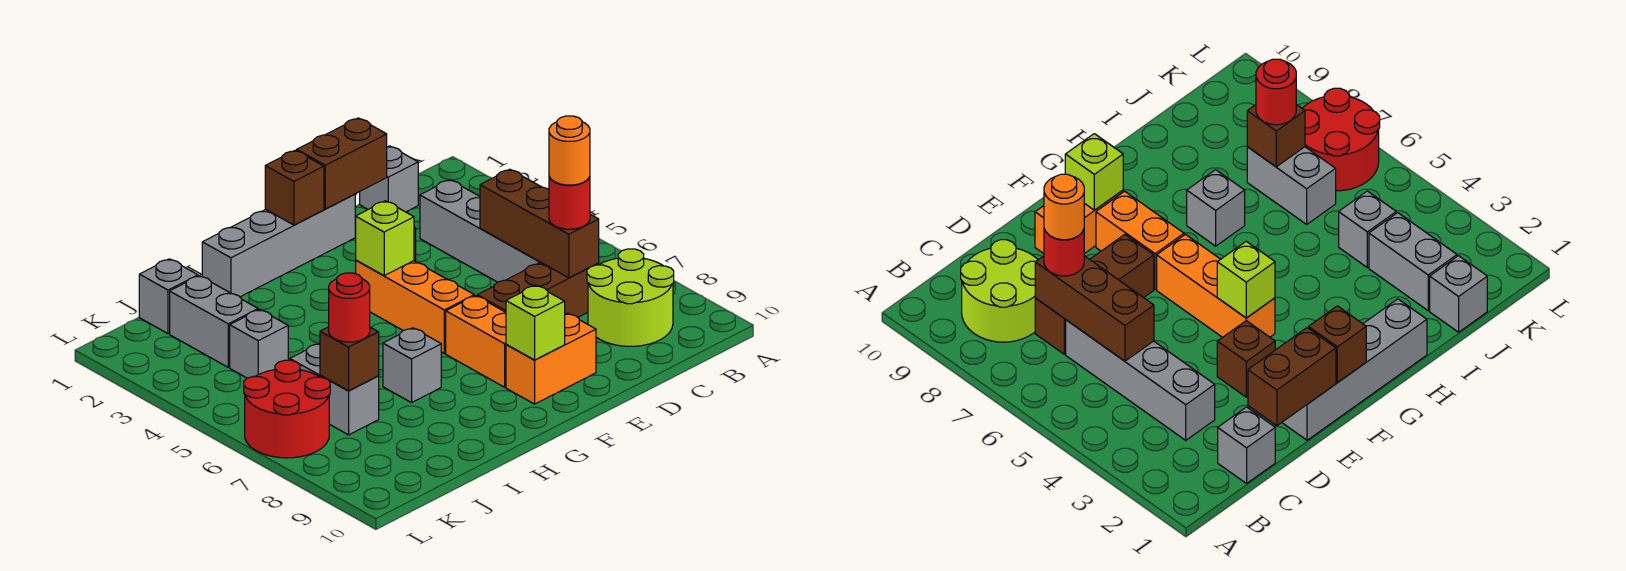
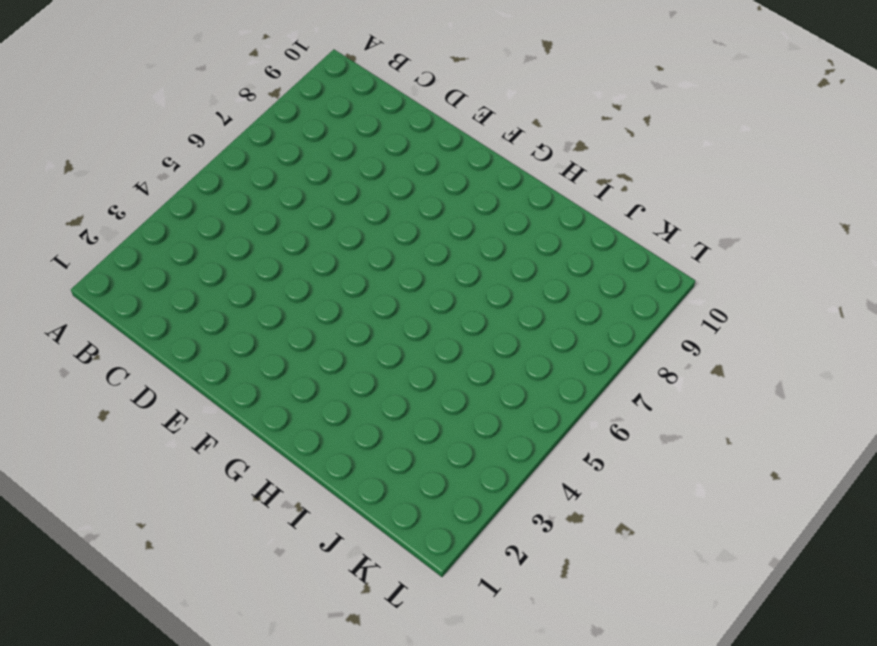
none -> lime 2x2 round brick [587,249,674,346]
none -> grey 1x1 brick [360,146,418,212]
none -> grey 1x4 brick [420,180,540,282]

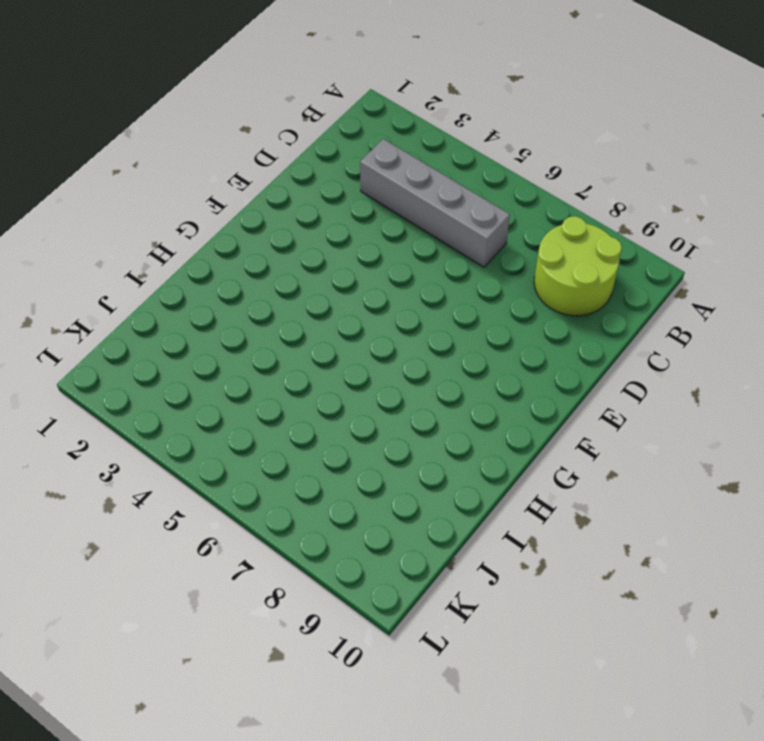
none -> grey 1x1 brick [360,146,418,212]
none -> brown 1x3 brick [477,262,599,317]
none -> grey 1x4 brick [202,194,355,297]

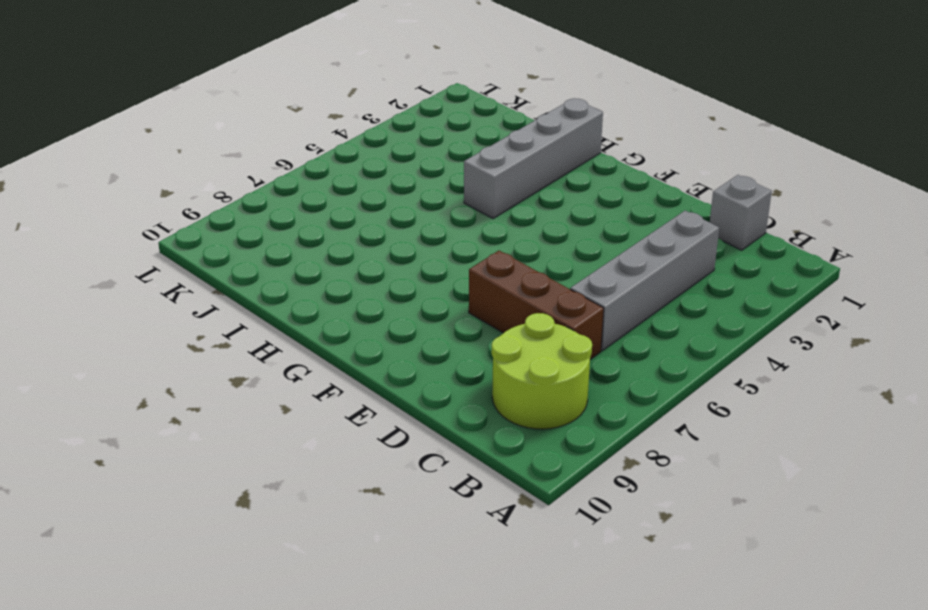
grey 1x4 brick [464,98,603,219] -> grey 1x4 brick turned to [202,194,355,297]
none -> brown 1x1 brick [1217,321,1275,397]
none -> orange 1x2 brick [506,313,596,404]
none -> orange 1x3 brick [355,260,474,353]

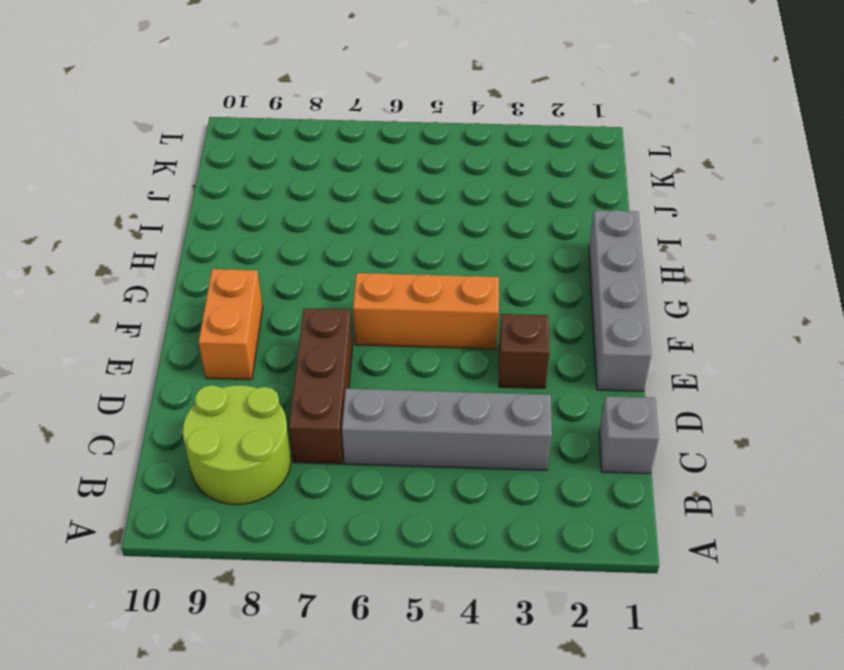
none -> orange 1x2 brick [446,296,506,387]
none -> grey 1x1 brick [383,328,441,403]
none -> grey 1x1 brick [139,259,198,334]

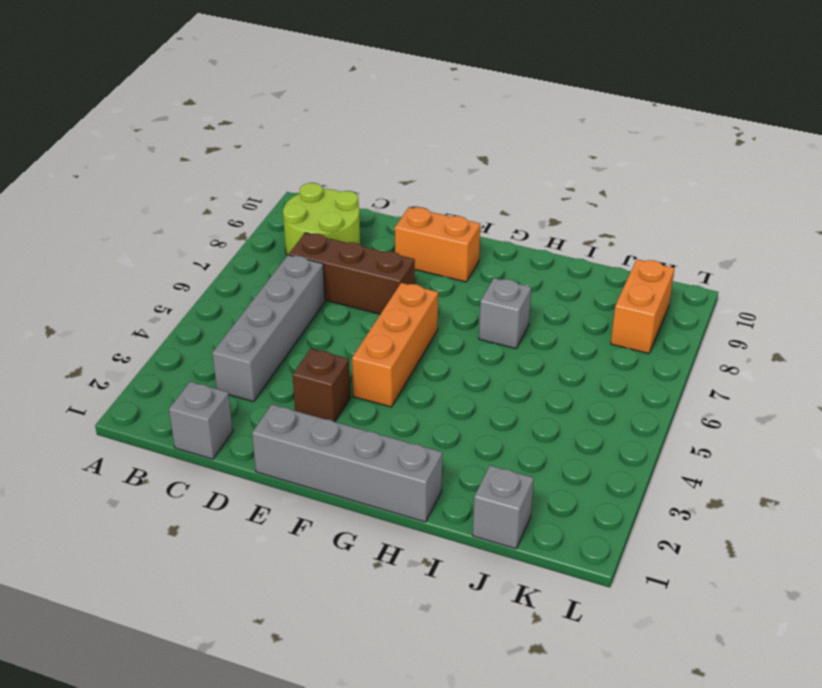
orange 1x2 brick [611,259,675,354] -> orange 1x2 brick moved to [446,296,506,387]
none -> grey 1x2 brick [170,276,258,367]
none -> grey 1x1 brick [230,309,288,378]
none -> grey 1x2 brick [290,343,379,435]

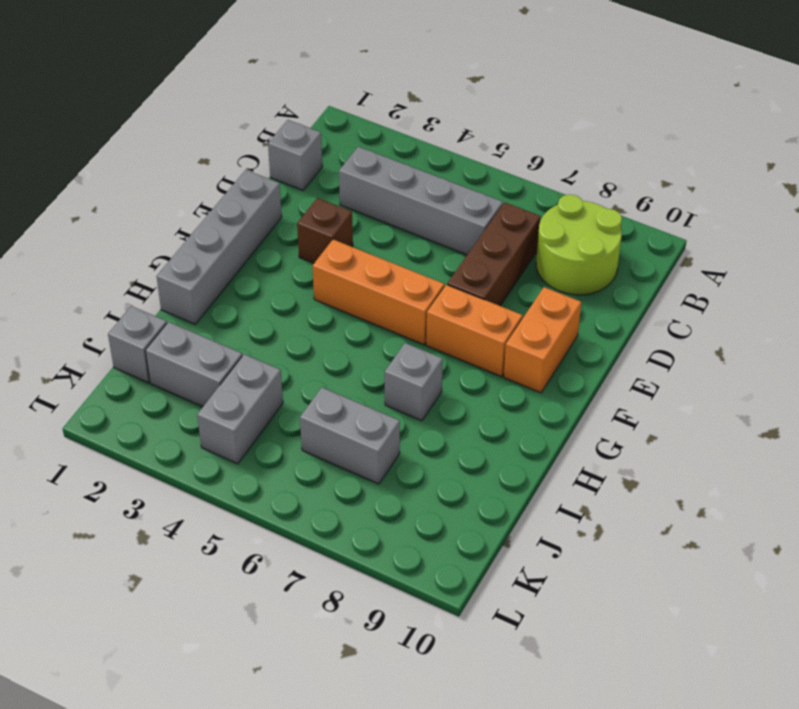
grey 1x2 brick [197,354,283,464] -> grey 1x1 brick [230,309,288,378]
none -> red 2x2 round brick [244,360,330,458]
none -> brown 1x3 brick [480,169,599,278]
none -> brown 1x2 brick [297,118,387,209]

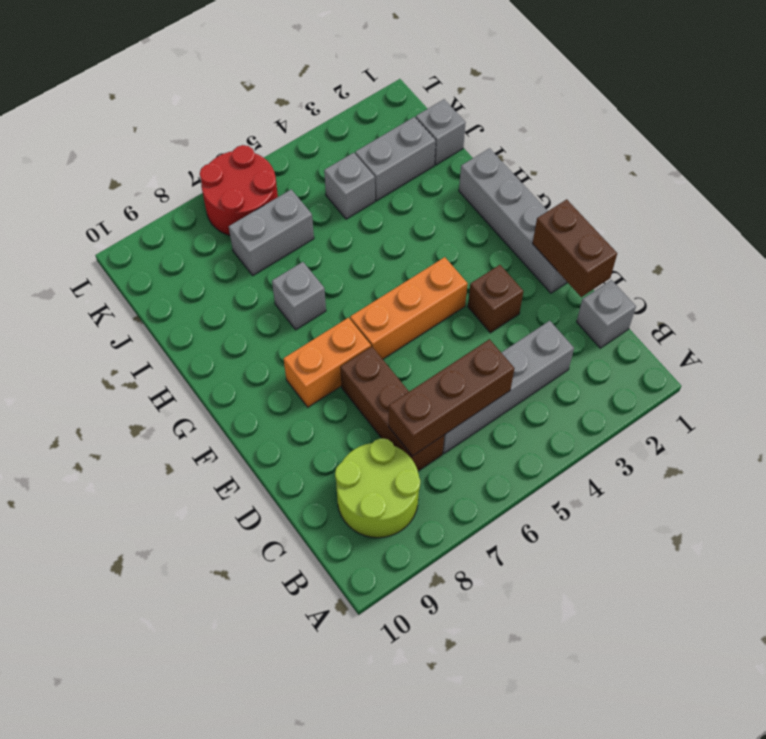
none -> orange 1x2 brick [506,313,596,404]
none -> brown 1x1 brick [265,150,324,225]
none -> lime 1x1 brick [355,201,414,275]

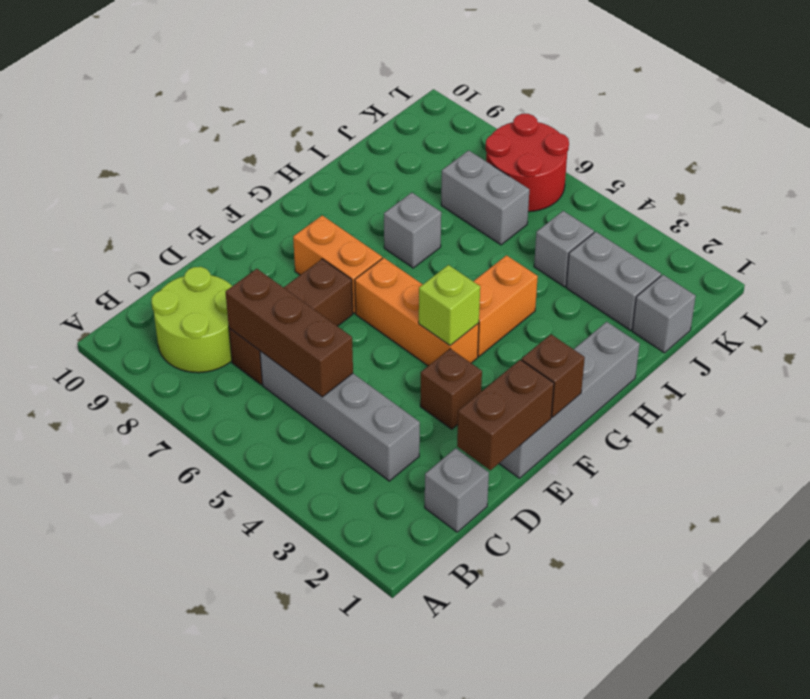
orange 1x2 brick [473,255,538,357] -> orange 1x2 brick moved to [506,313,596,404]
none -> lime 1x1 brick [506,285,565,360]
none -> brown 1x1 brick [320,327,379,391]
none -> red 1x1 round brick [549,177,590,229]

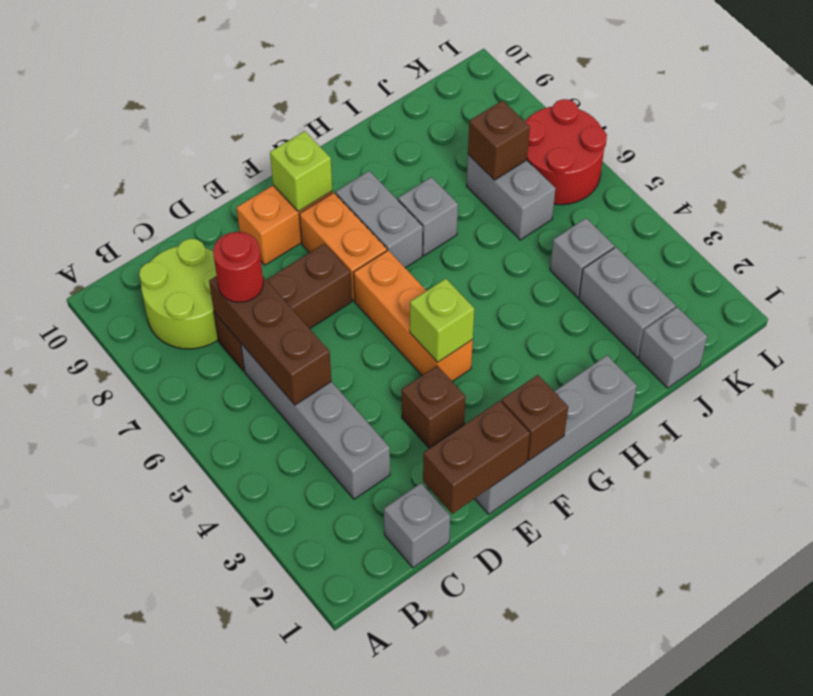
grey 1x2 brick [336,171,423,268] -> none
none -> red 1x1 round brick [329,273,370,342]
none -> orange 1x1 round brick [549,116,590,185]

